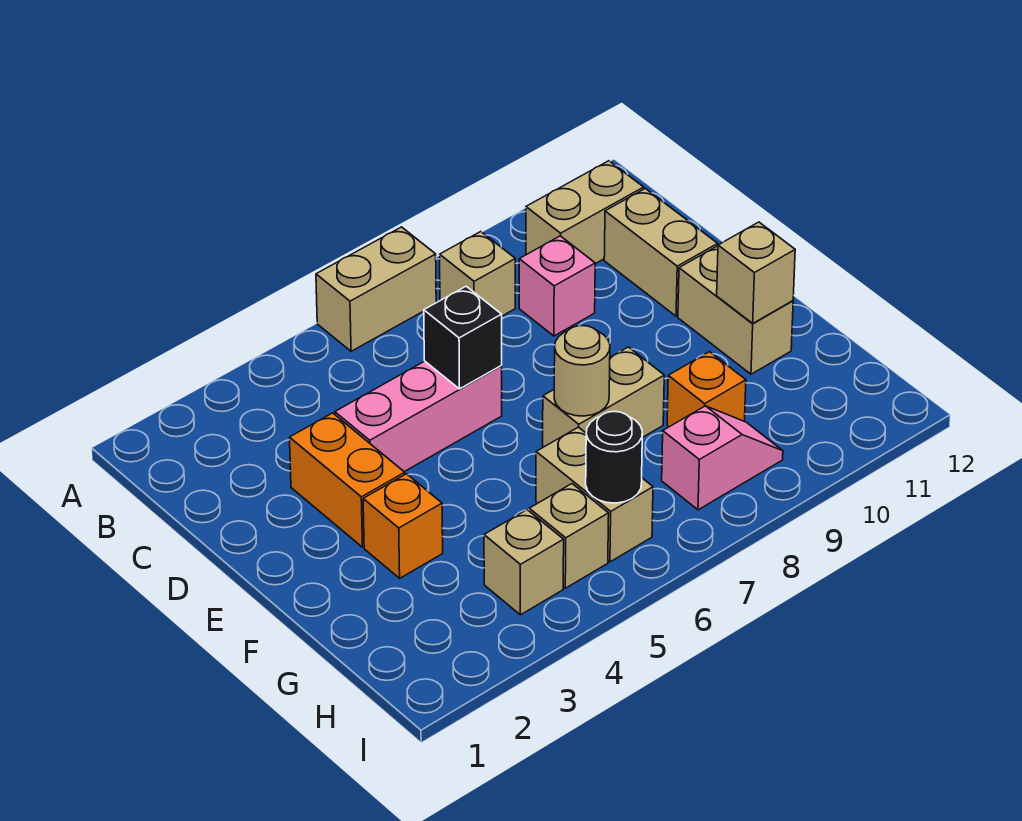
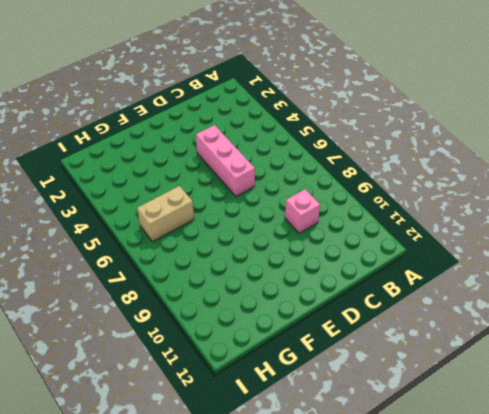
none -> tan 1x2 brick [316,227,436,351]
none -> tan 1x1 brick [440,232,515,316]
none -> tan 1x2 brick [526,161,644,264]

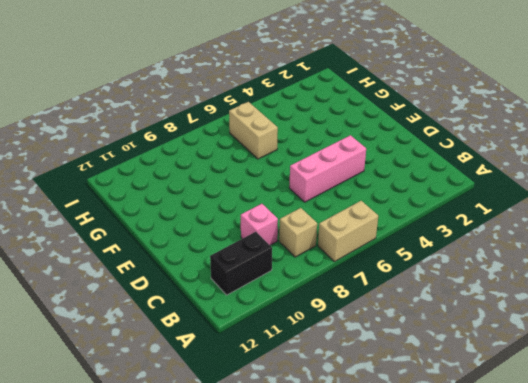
black 1x2 brick [210,232,272,295] -> tan 1x2 brick [526,161,644,264]
none -> tan 1x2 brick [604,189,718,316]
none -> orange 1x2 brick [290,413,405,547]
none -> tan 1x2 brick [678,246,793,374]

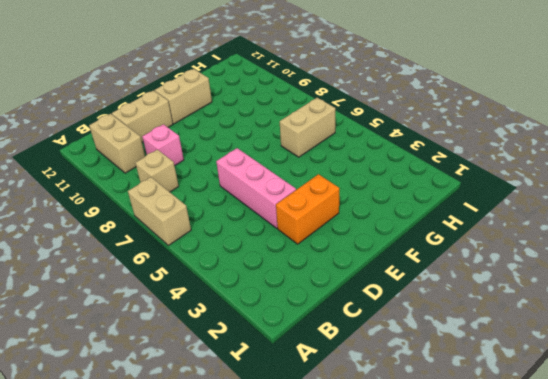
none -> orange 1x1 brick [363,474,443,578]
none -> tan 1x2 brick [543,347,664,447]
none -> orange 1x1 brick [667,352,746,427]

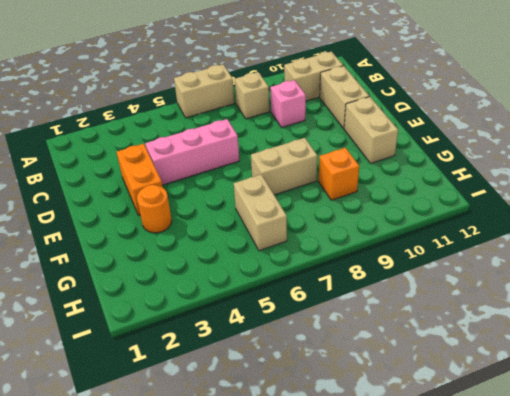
orange 1x1 round brick [137,185,172,233] -> orange 1x1 brick [363,474,443,578]
none -> tan 1x1 brick [484,510,564,615]
none -> tan 1x1 brick [529,484,609,588]
none -> pink 1x2 slope [662,406,783,510]

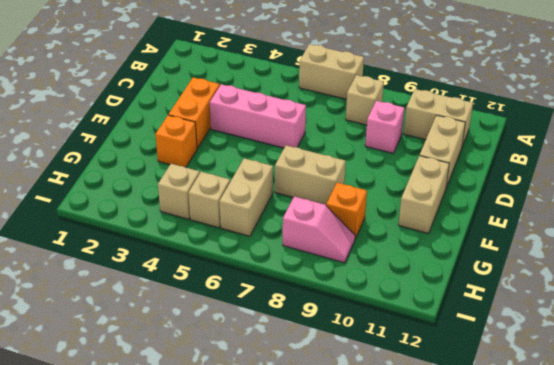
none -> black 1x1 brick [424,286,502,389]
none -> tan 1x1 round brick [554,326,610,416]
none -> tan 1x1 brick [717,222,795,324]

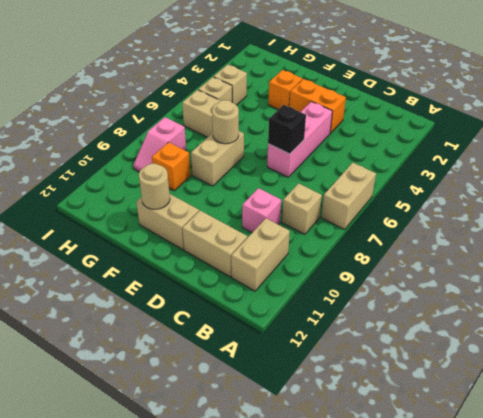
tan 1x1 round brick [139,164,170,209] -> tan 1x1 brick [717,222,795,324]
none -> black 1x1 round brick [586,411,642,503]

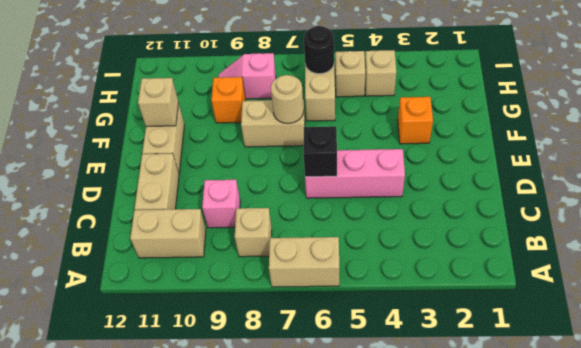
none -> orange 1x2 brick [290,413,405,547]

